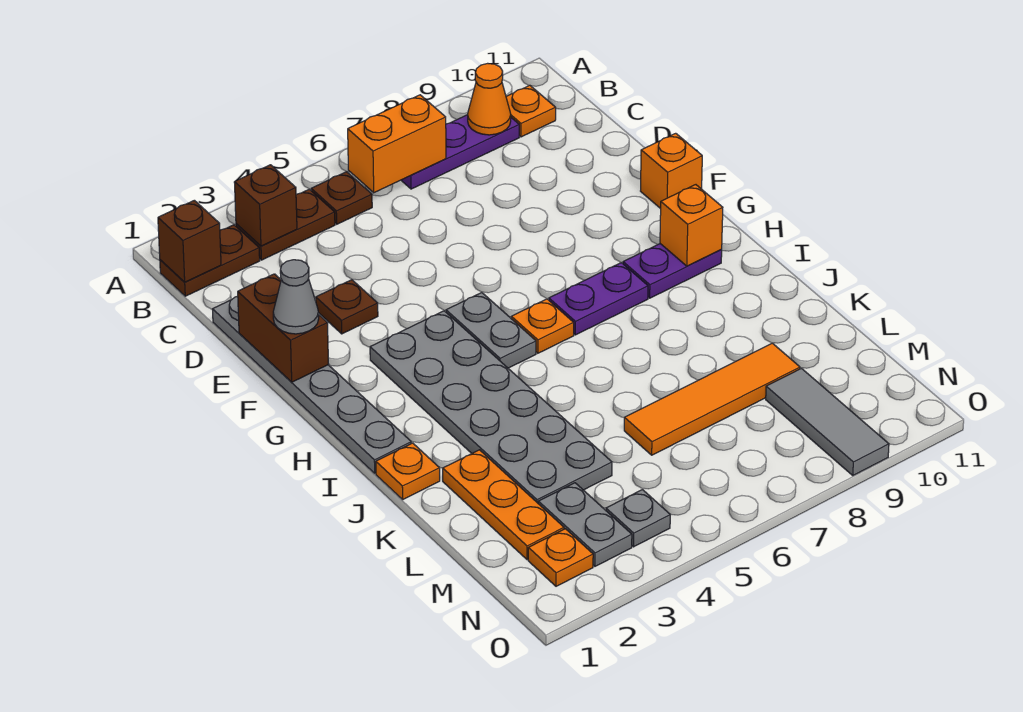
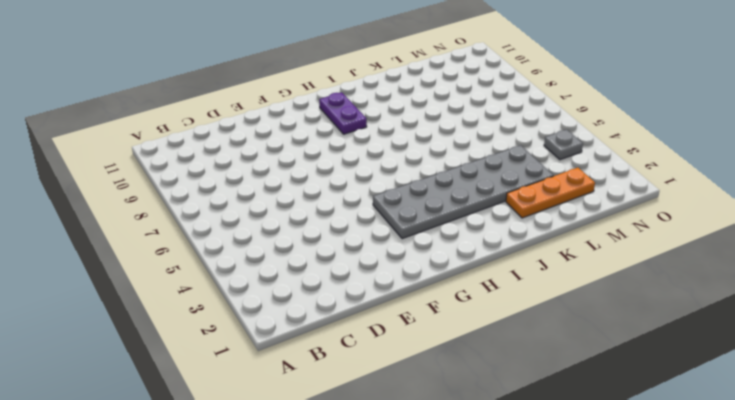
none -> brown 1x2 plate [160,225,260,296]
none -> brown 1x2 plate [236,189,335,260]
none -> brown 1x1 plate [311,172,372,224]

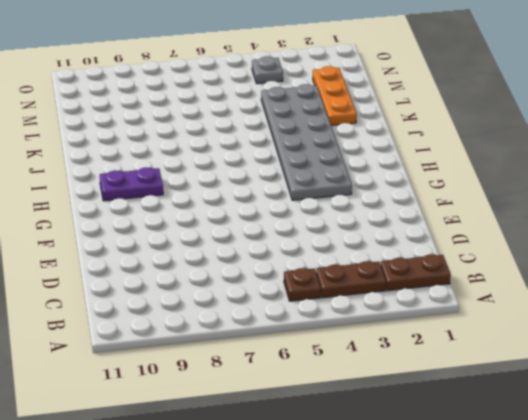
none -> purple 1x3 plate [401,115,519,189]
none -> orange 1x1 plate [506,85,556,137]
none -> grey 1x6 plate [212,296,411,473]

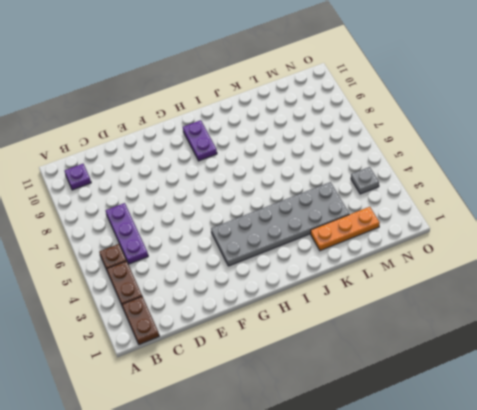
purple 1x1 plate [65,164,91,190] -> orange 1x1 plate [506,85,556,137]
purple 1x3 plate [106,203,148,264] -> purple 1x3 plate moved to [401,115,519,189]
none -> grey 1x6 plate [212,296,411,473]
none -> brown 1x1 plate [316,280,378,334]
none -> orange 1x1 brick [641,133,702,209]

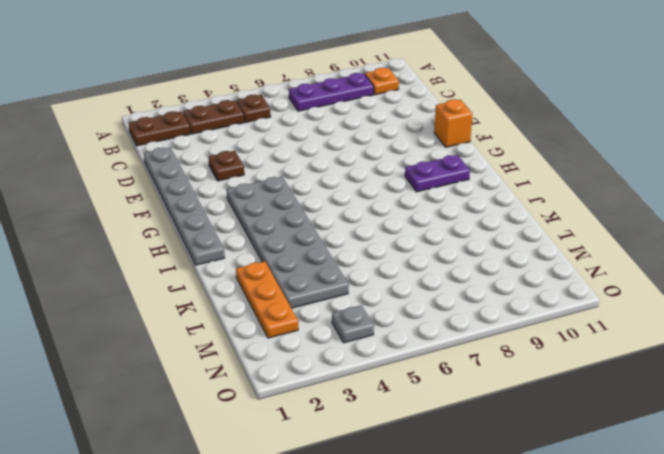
none -> grey 1x2 plate [446,293,536,368]
none -> orange 1x1 plate [511,299,574,353]
none -> purple 1x2 plate [549,263,648,335]

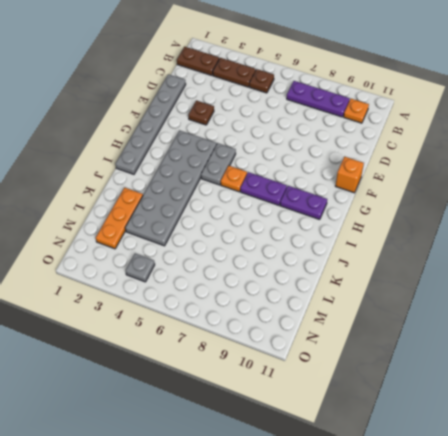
none -> orange 1x1 plate [376,443,440,499]
none -> orange 1x4 tile [624,343,800,455]
none -> grey 1x2 plate [538,483,632,566]

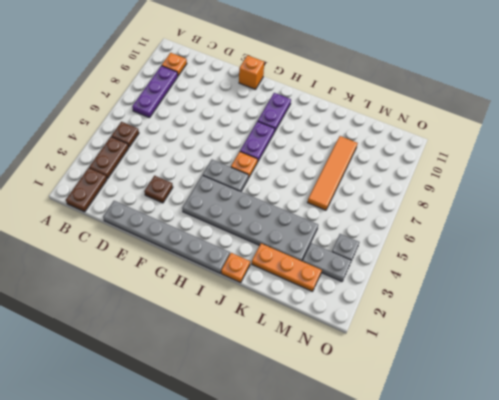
none -> grey 1x3 tile [766,368,889,475]
none -> orange 1x1 plate [528,529,593,586]
none -> brown 1x1 brick [158,200,221,282]

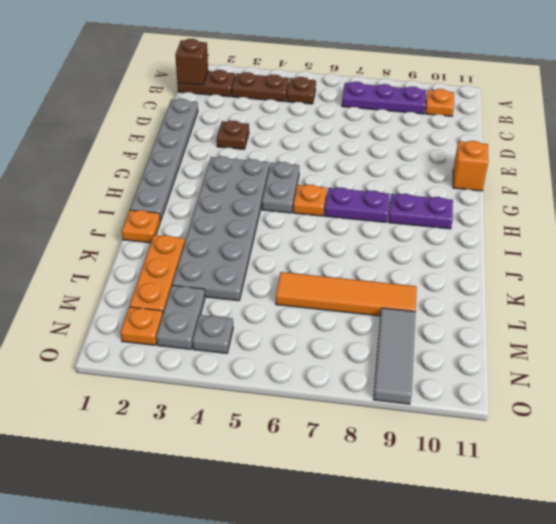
none -> brown 1x1 brick [234,165,297,246]
none -> orange 1x2 brick [348,95,446,193]
none -> orange 1x1 cone [468,63,511,135]

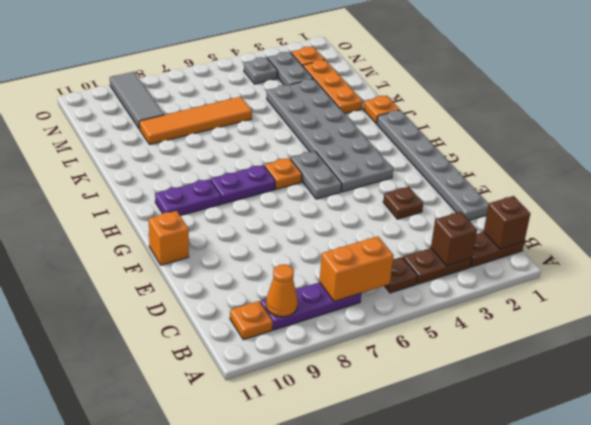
none -> brown 1x2 brick [238,274,329,382]
none -> orange 1x1 brick [660,185,723,266]
none -> grey 1x1 cone [273,260,319,334]

